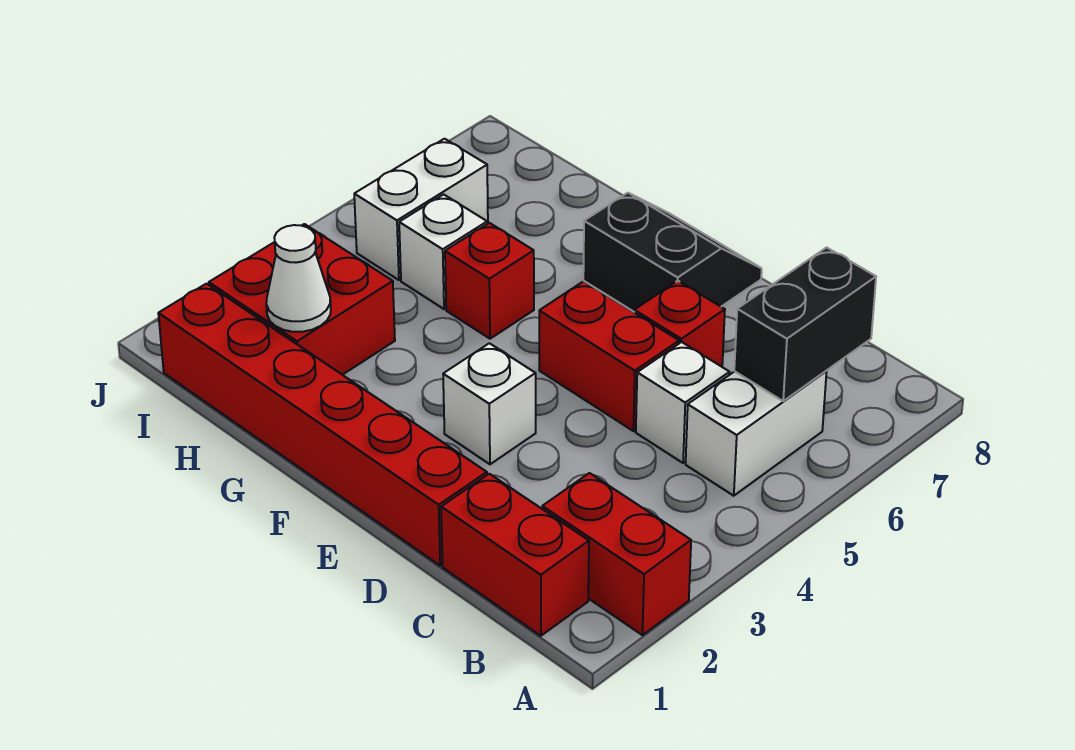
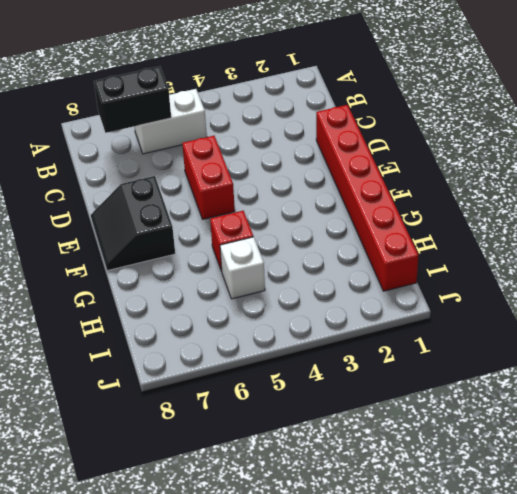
none -> red 1x2 brick [542,473,691,635]
none -> red 1x2 brick [441,474,589,636]
none -> white 1x1 brick [636,342,730,463]

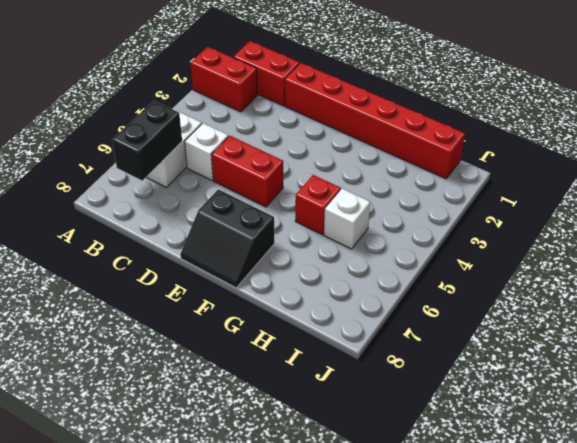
none -> red 1x1 brick [634,281,725,367]
none -> white 1x1 brick [443,343,536,464]
none -> red 2x2 brick [209,224,395,375]

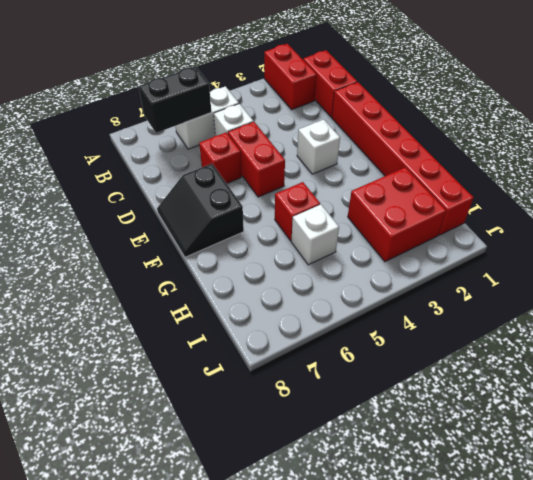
none -> white 1x2 brick [354,139,488,280]
none -> white 1x1 cone [266,225,331,332]

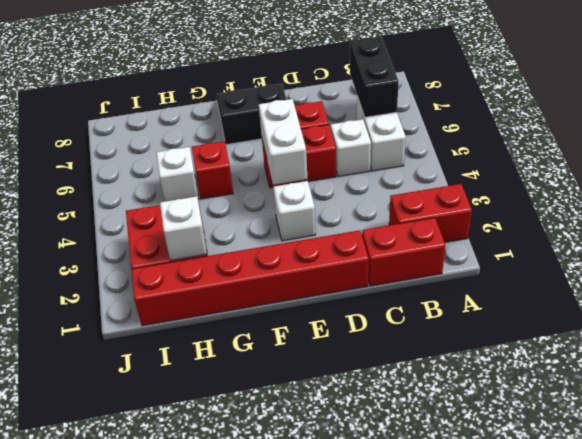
white 1x2 brick [259,99,307,185] -> white 1x2 brick moved to [354,139,488,280]
white 1x1 brick [160,196,207,261] -> white 1x1 cone [266,225,331,332]

